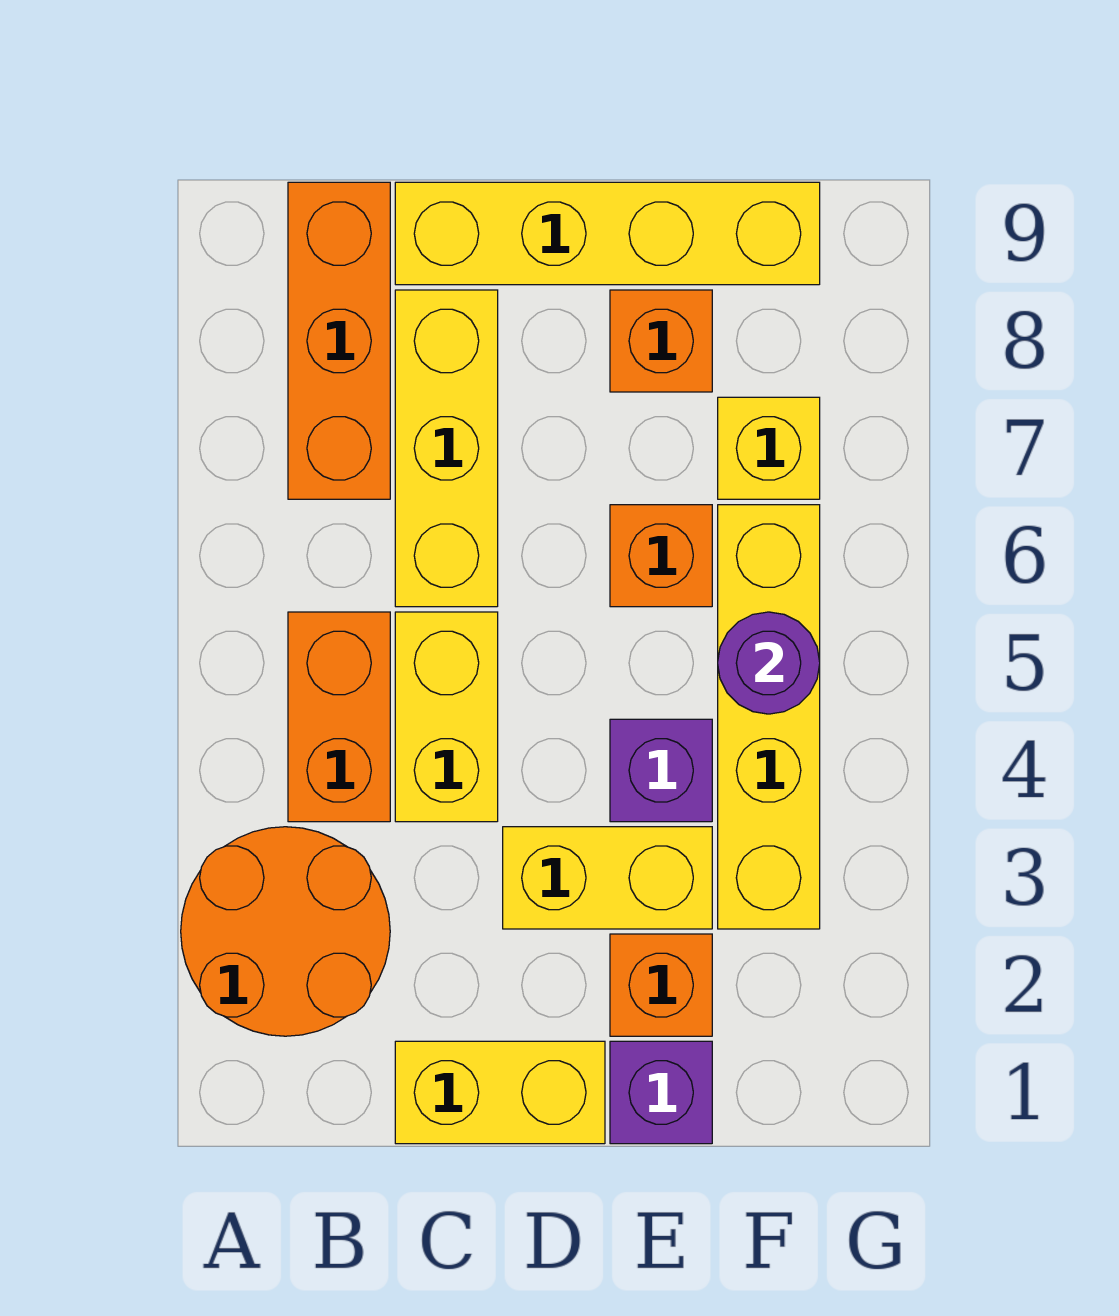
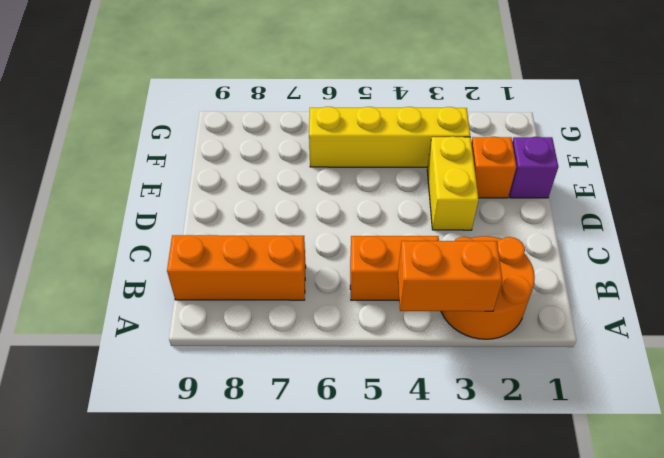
orange 1x2 brick [398,241,502,311] -> none
none -> yellow 1x2 brick [395,1041,605,1144]
none -> yellow 1x2 brick [395,612,498,822]
none -> yellow 1x3 brick [395,290,498,607]

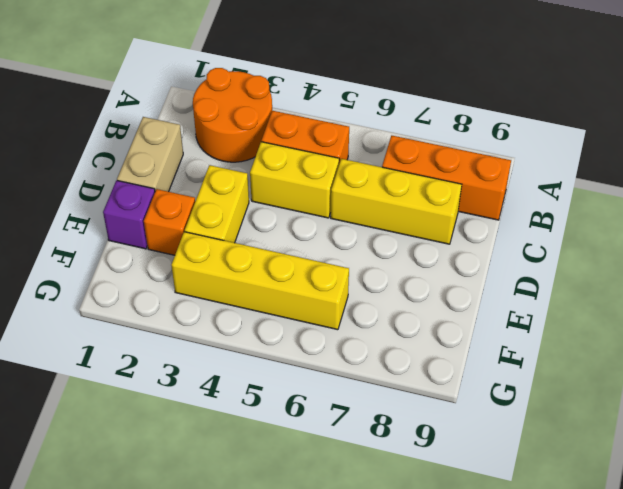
tan 1x2 brick [117,117,183,192] -> yellow 1x2 brick [395,1041,605,1144]
none -> yellow 1x4 brick [395,182,820,285]
none -> purple 1x1 brick [610,719,712,822]
none -> orange 1x1 brick [610,505,712,607]

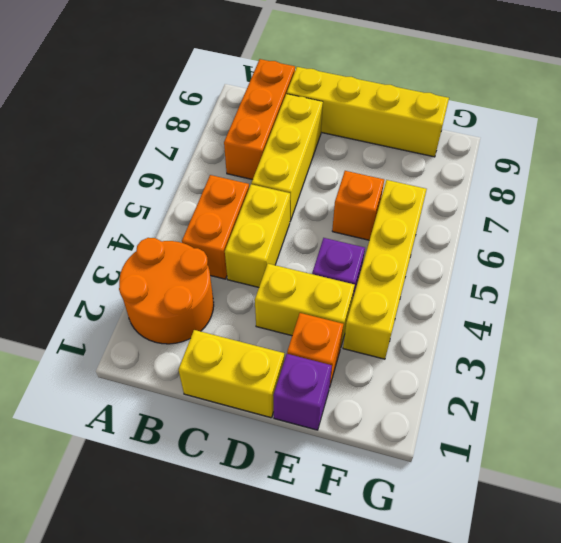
none -> orange 1x1 brick [610,290,712,392]
none -> yellow 1x1 brick [718,397,820,499]
none -> purple 1x1 round brick [718,612,820,714]

